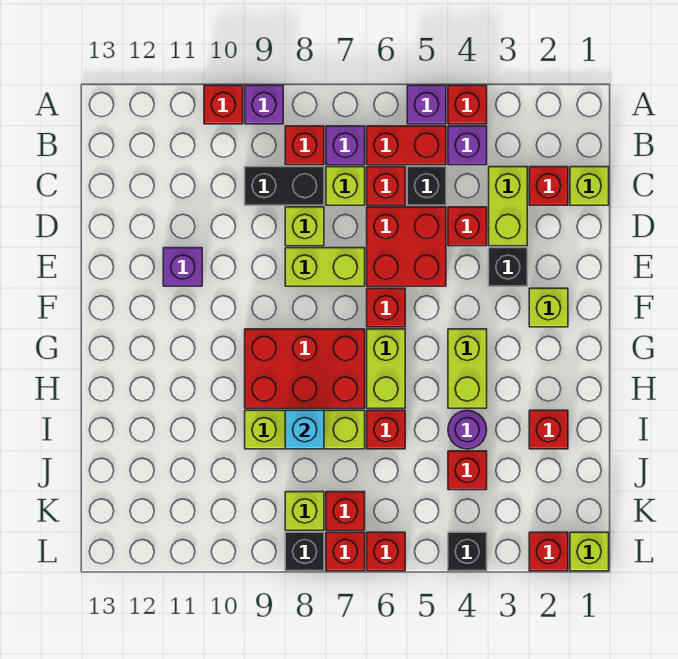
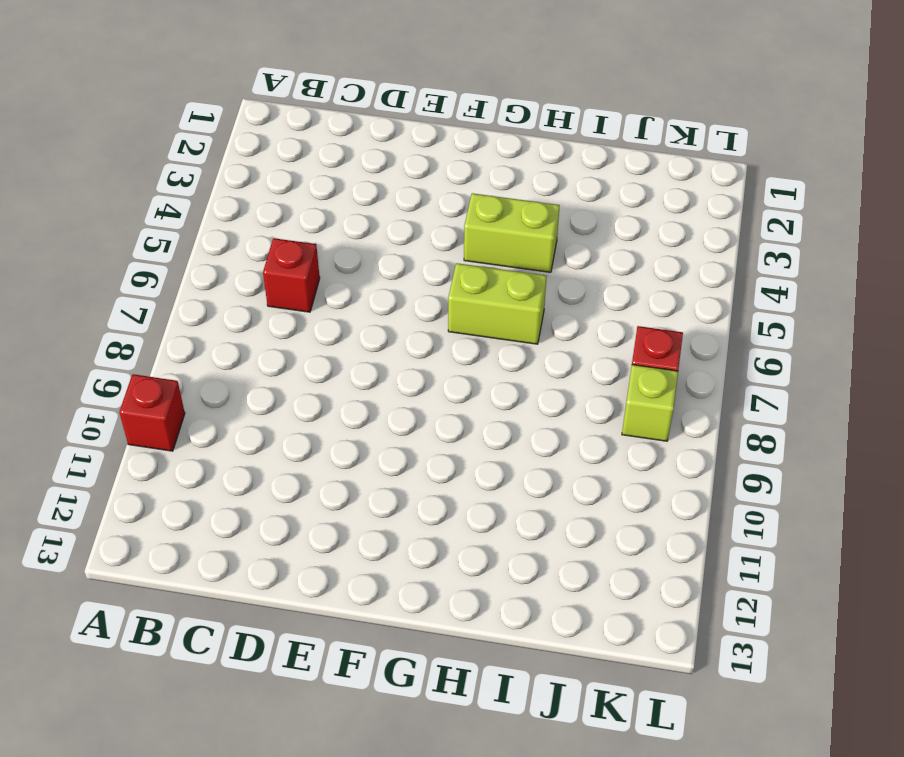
none -> red 1x1 brick [448,85,487,124]
none -> purple 1x1 brick [407,85,446,124]
none -> purple 1x1 brick [245,85,283,124]
none -> purple 1x1 brick [448,126,487,165]

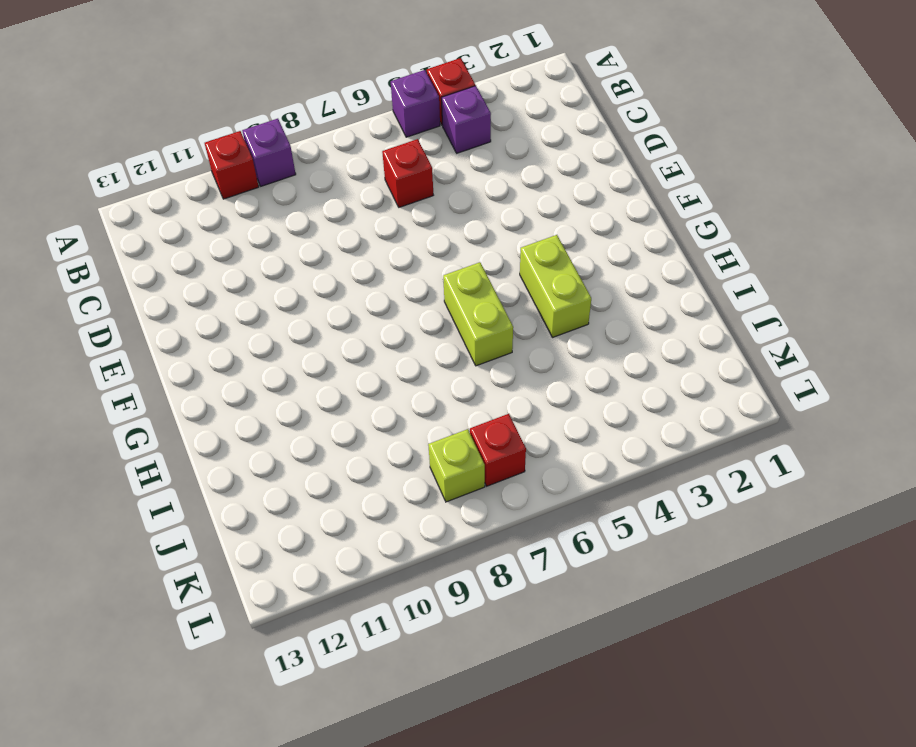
none -> red 1x2 brick [367,126,446,165]
none -> purple 1x1 brick [326,126,365,165]
none -> red 1x1 brick [285,126,324,165]
none -> lime 1x1 brick [570,167,609,205]

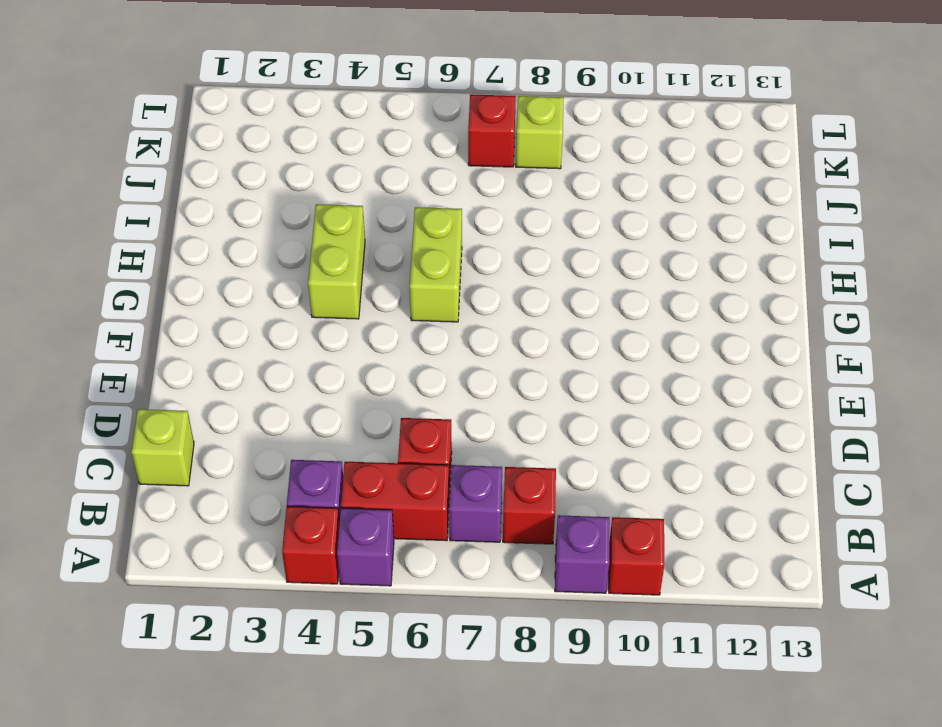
none -> red 1x1 brick [529,167,568,205]
none -> lime 1x2 brick [489,167,527,246]
none -> black 1x1 brick [407,167,446,205]
none -> lime 1x1 brick [326,167,365,205]

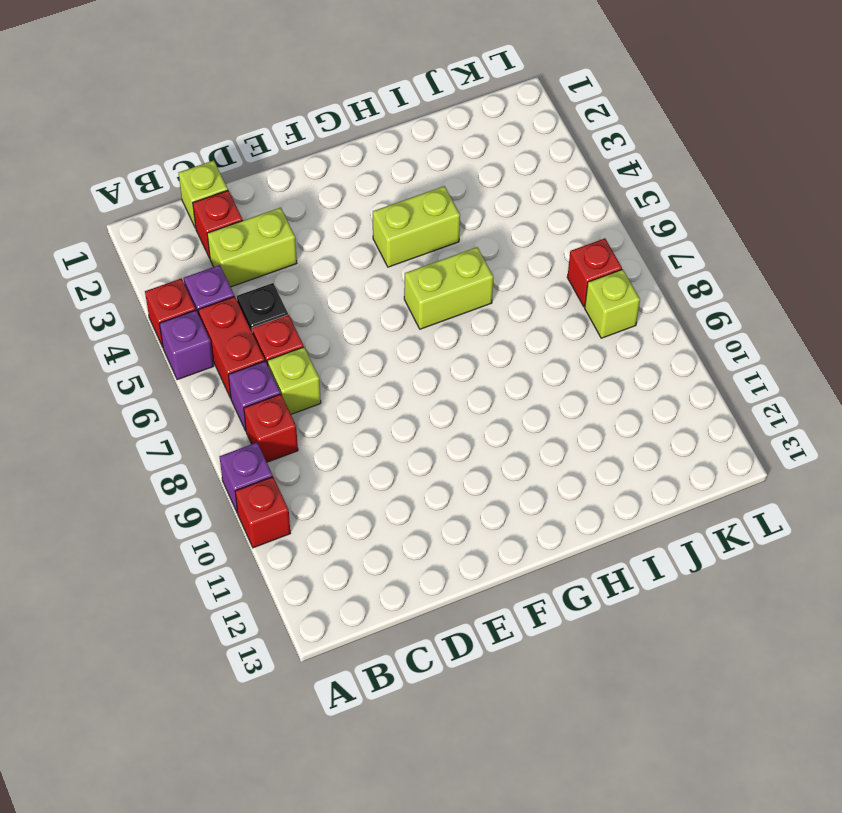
none -> black 1x2 brick [245,167,324,205]
none -> red 1x1 brick [448,207,487,246]
none -> red 2x2 brick [367,207,446,286]
none -> lime 1x1 brick [285,207,324,246]

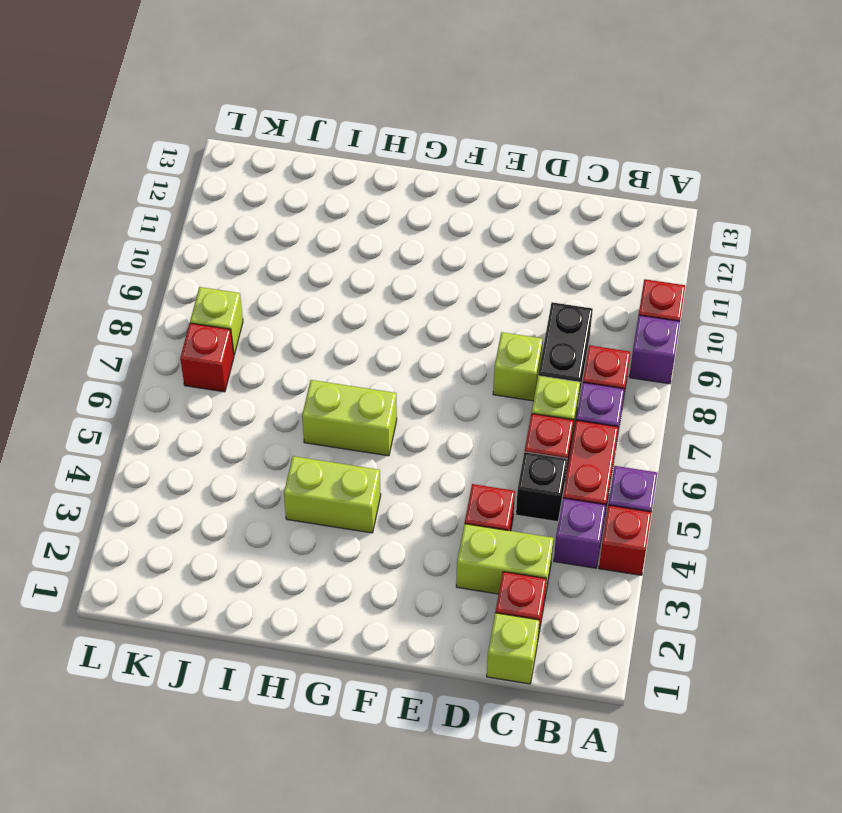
none -> red 2x2 brick [367,207,446,286]
none -> black 1x1 brick [489,248,527,286]
none -> lime 1x2 brick [285,248,365,286]
none -> purple 1x1 brick [163,248,202,286]

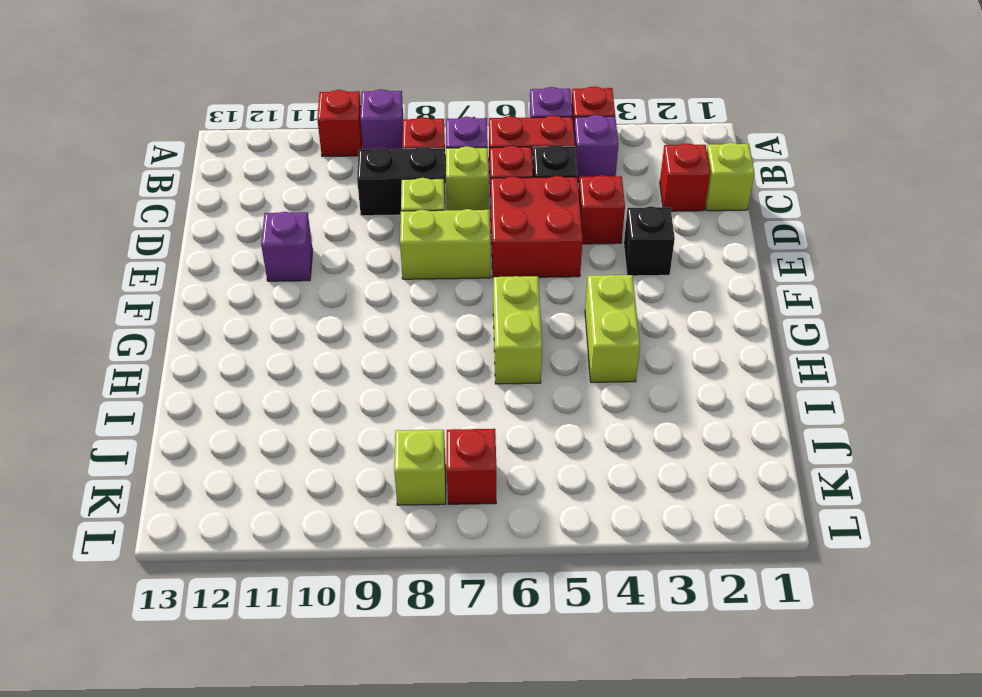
none -> lime 1x2 brick [489,167,527,246]
none -> lime 1x1 brick [529,288,568,327]
none -> red 1x1 brick [367,288,405,327]
none -> red 2x3 brick [245,329,365,408]

